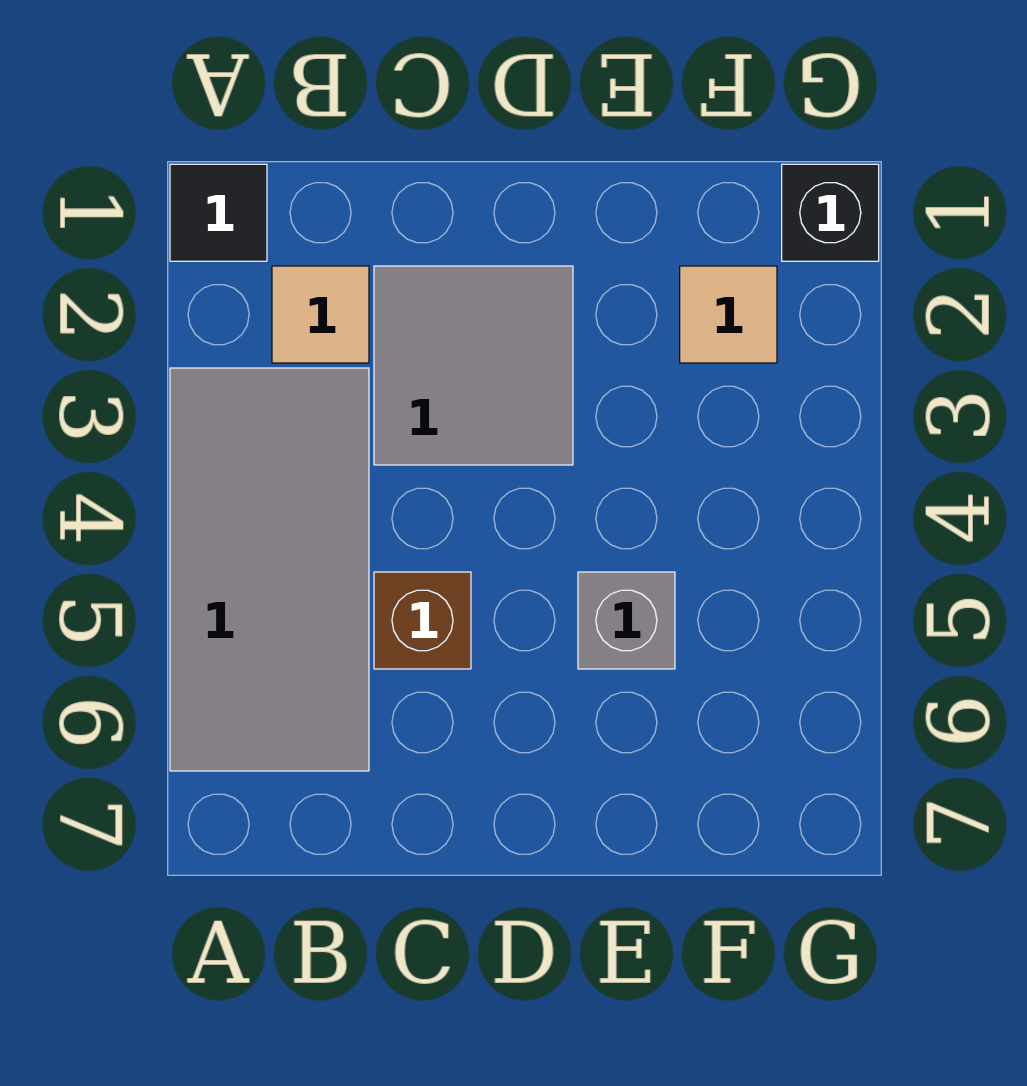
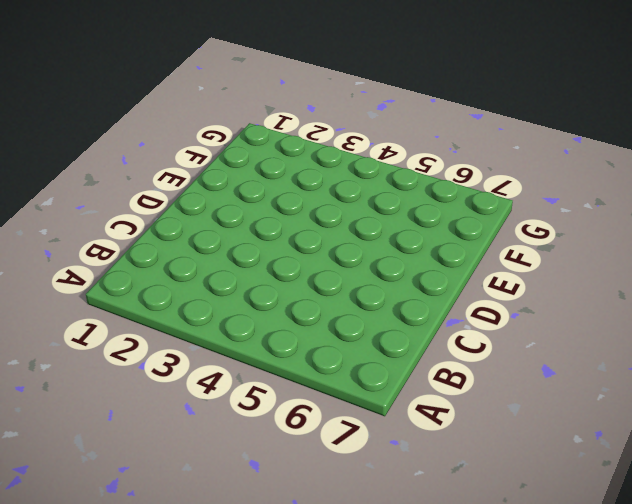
none -> black 1x1 tile [170,164,267,261]
none -> grey 2x4 tile [170,368,369,771]

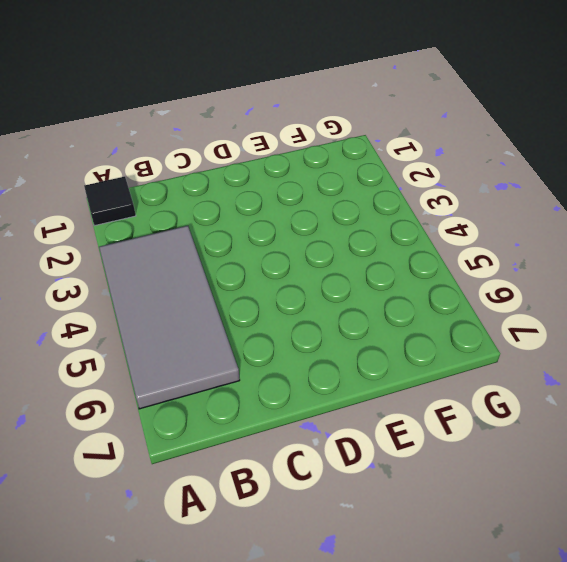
none -> tan 1x1 tile [272,266,369,363]
none -> grey 2x2 tile [374,266,573,465]

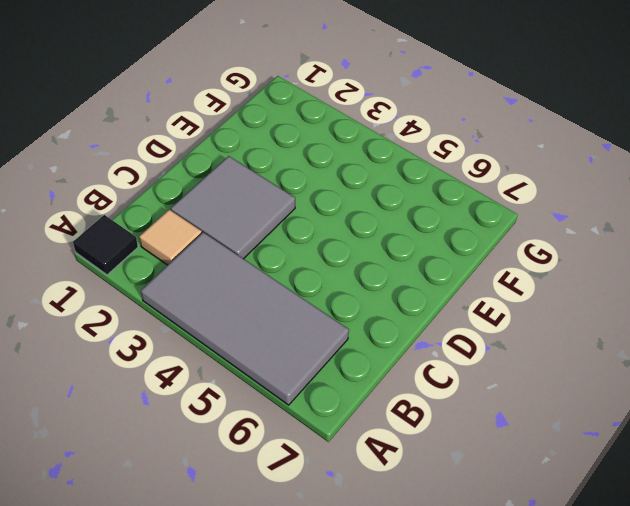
none -> brown 1x1 brick [374,572,471,669]
none -> grey 1x1 brick [578,572,675,669]

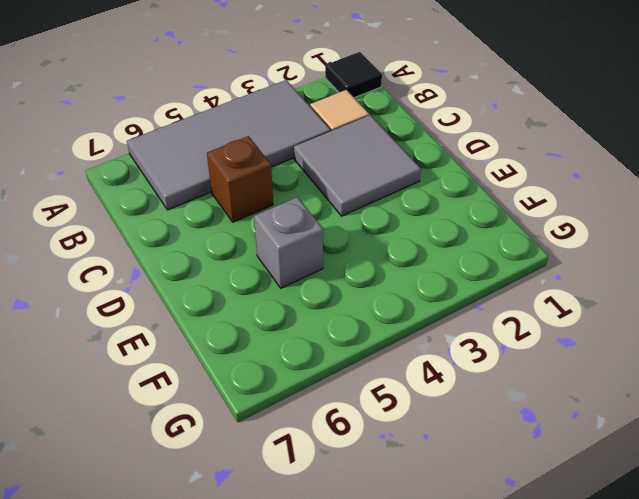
none -> tan 1x1 tile [680,266,777,363]
none -> black 1x1 brick [782,164,879,261]

